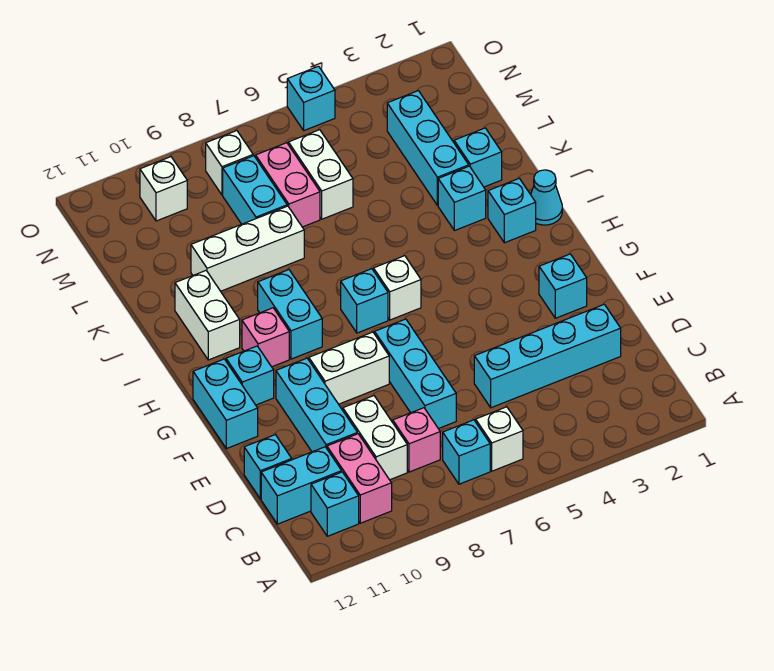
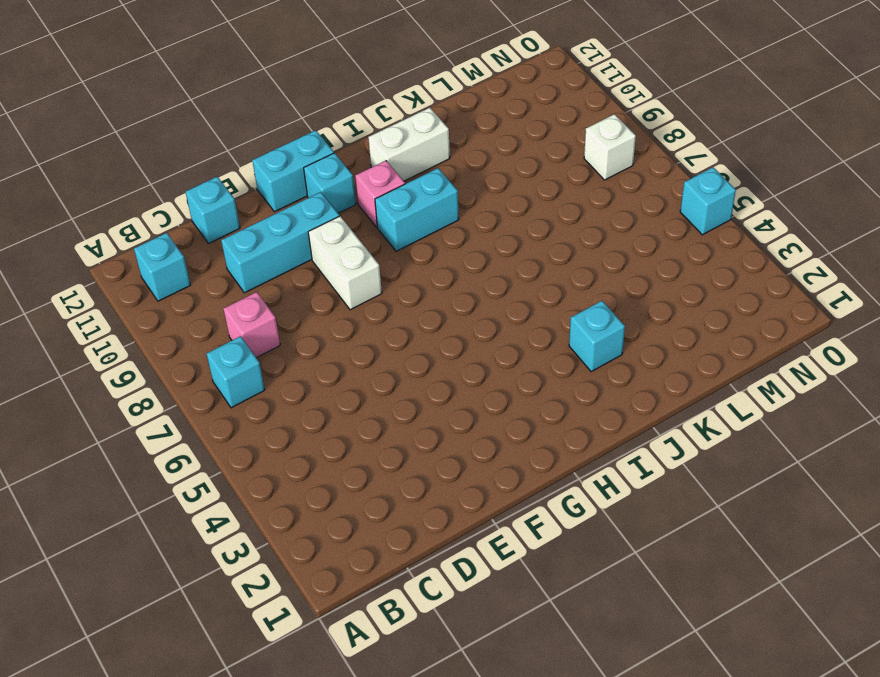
none -> white 1x1 brick [476,407,523,471]
none -> pink 1x2 brick [327,434,392,523]
none -> white 1x2 brick [343,396,407,480]
none -> cyan 1x2 brick [261,447,342,524]

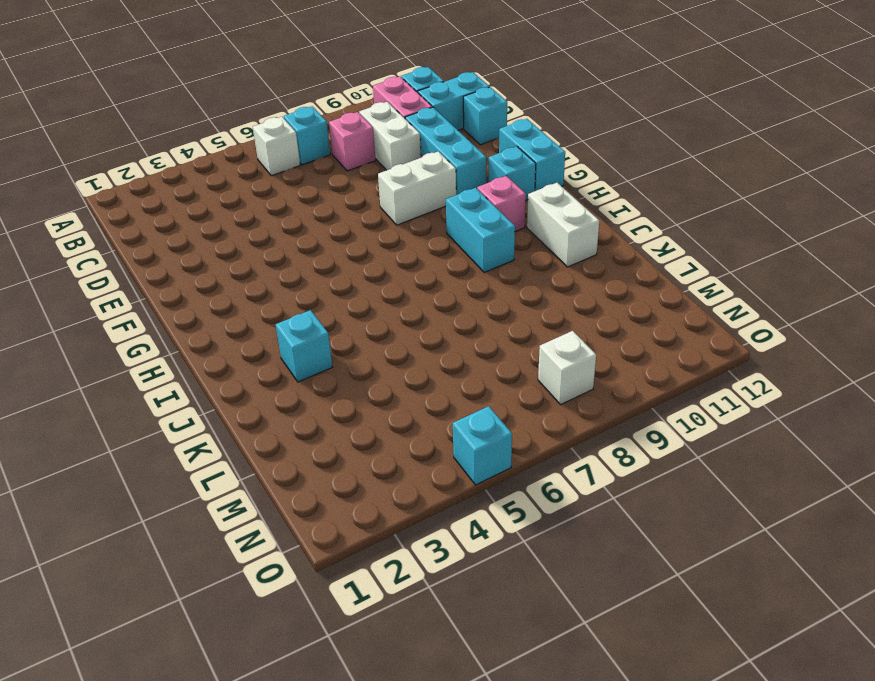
none -> cyan 1x4 brick [474,304,621,408]
none -> cyan 1x3 brick [375,319,456,429]
none -> cyan 1x1 brick [539,254,587,318]
none -> white 1x1 brick [374,256,421,320]

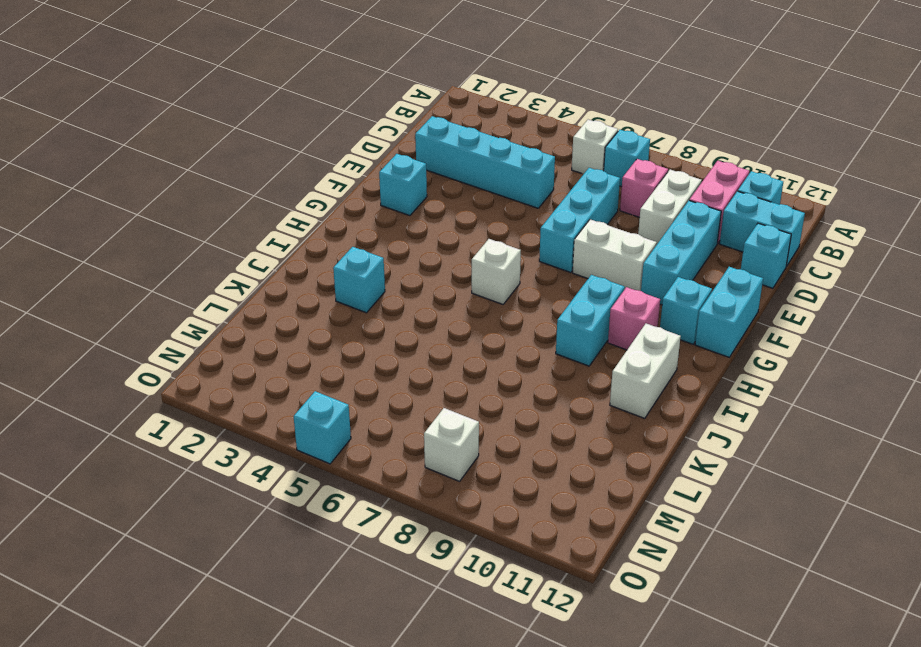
none -> cyan 1x1 brick [341,269,388,333]
none -> cyan 1x1 cone [531,170,562,225]
none -> cyan 1x1 brick [488,178,536,243]
none -> cyan 1x1 brick [454,128,502,187]

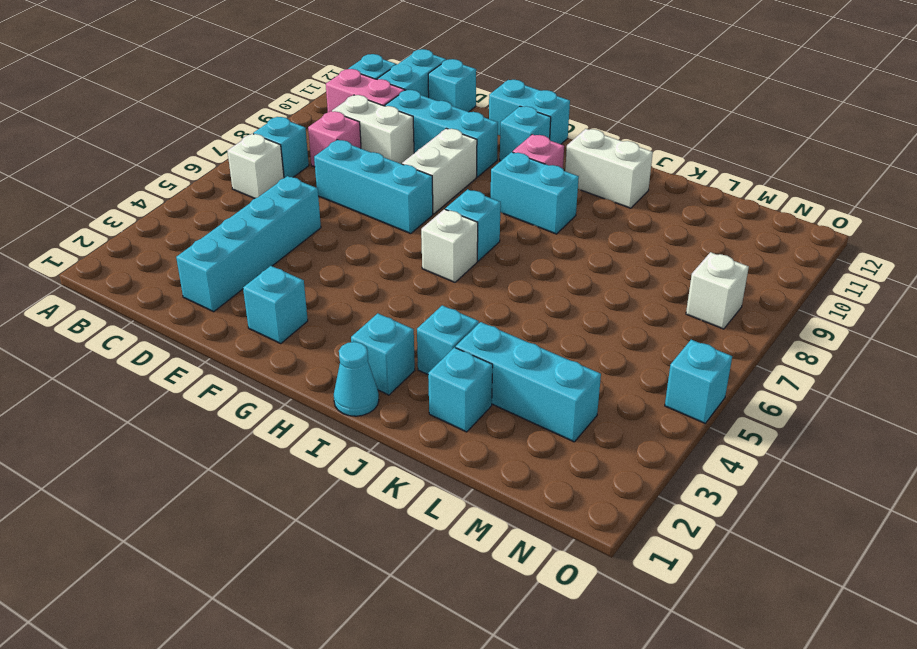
none -> white 1x3 brick [191,206,304,291]
none -> white 1x2 brick [288,130,353,219]
none -> pink 1x2 brick [256,143,320,227]
none -> cyan 1x2 brick [223,156,287,224]

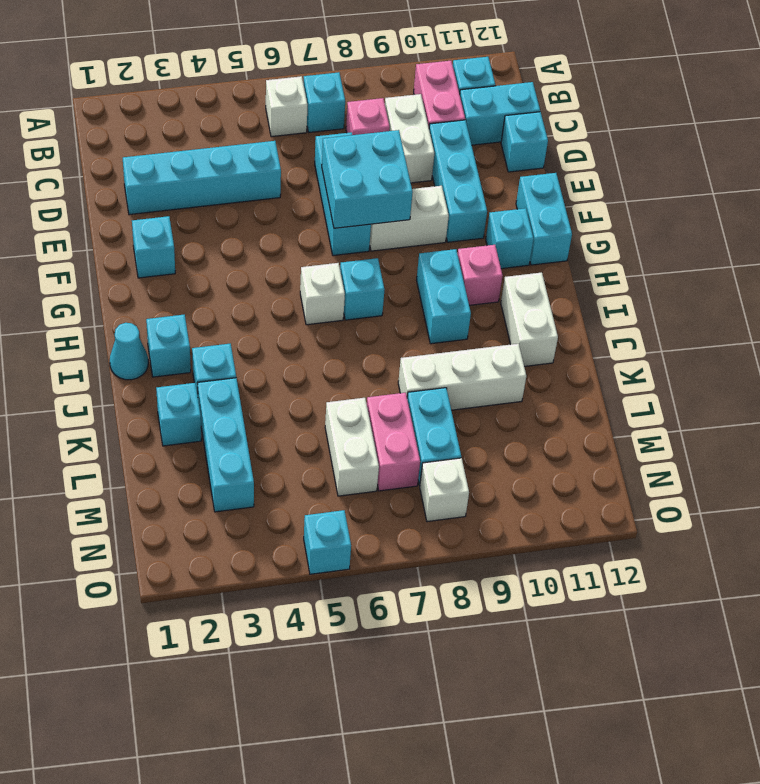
cyan 2x2 brick [322,130,413,228] -> none
none -> white 1x1 brick [140,157,187,221]

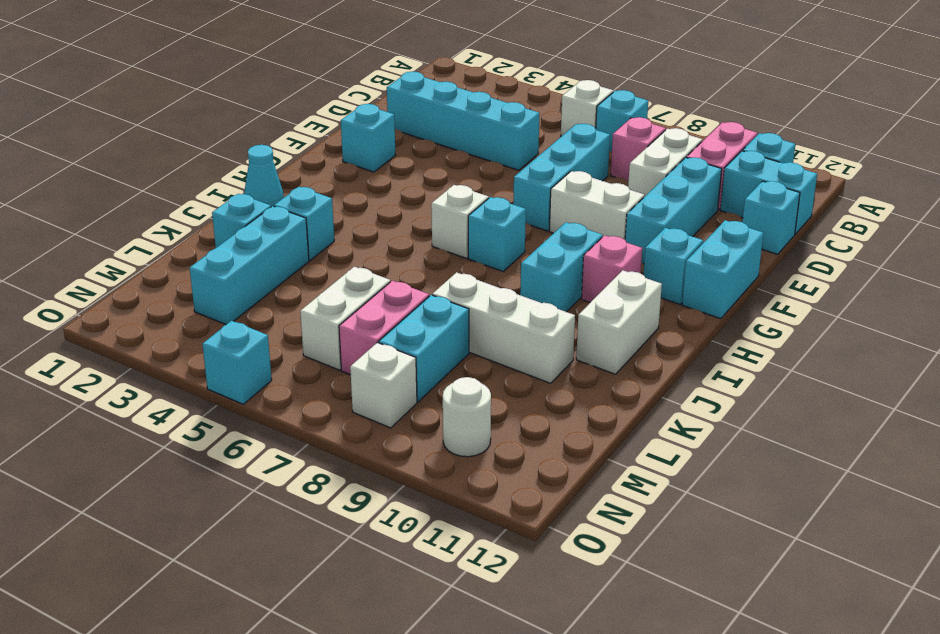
white 1x1 round brick [443,377,491,457] -> white 1x1 brick [140,157,187,221]
none -> cyan 1x1 brick [488,178,536,243]

